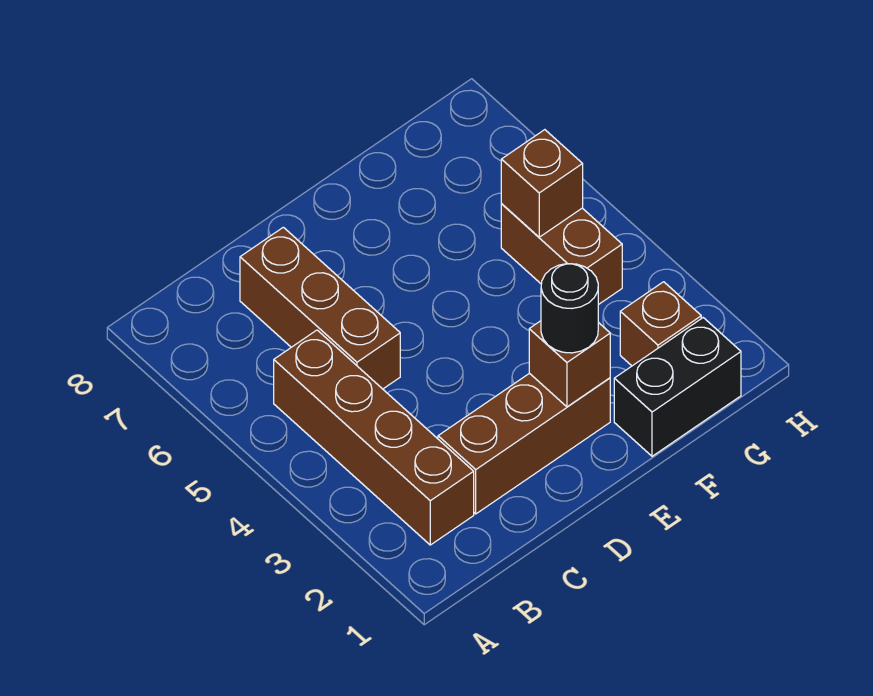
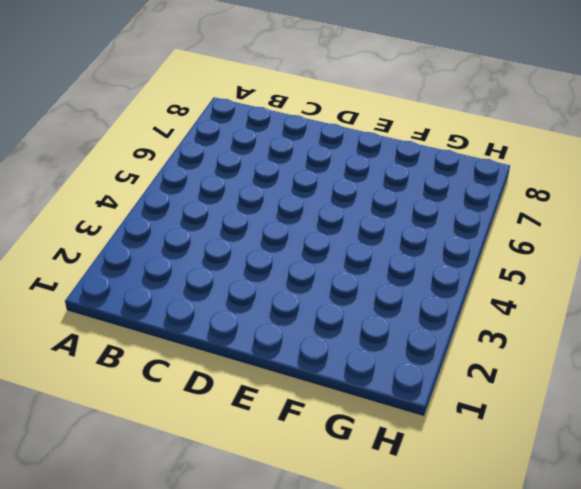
none -> brown 1x4 brick [274,330,474,545]
none -> brown 1x3 brick [438,373,610,514]

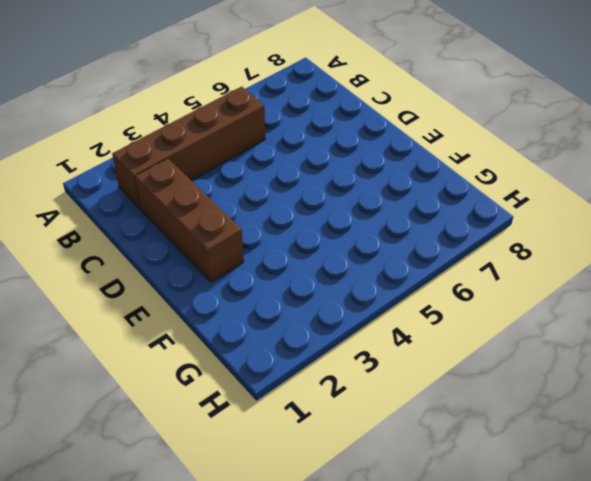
none -> brown 1x3 brick [240,227,400,389]
none -> black 1x2 brick [614,318,741,456]

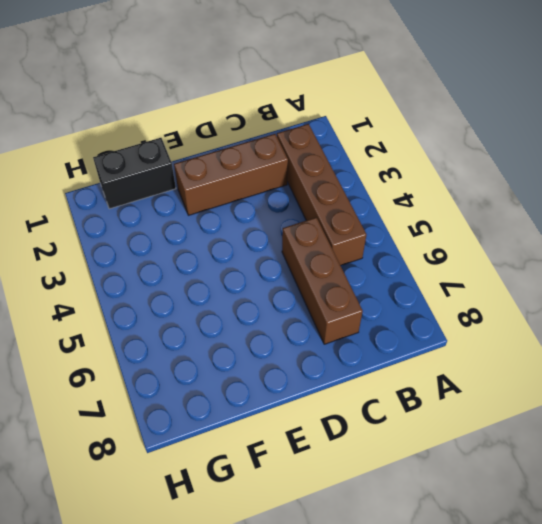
none -> brown 1x1 brick [620,282,701,366]
none -> brown 1x2 brick [501,204,622,305]

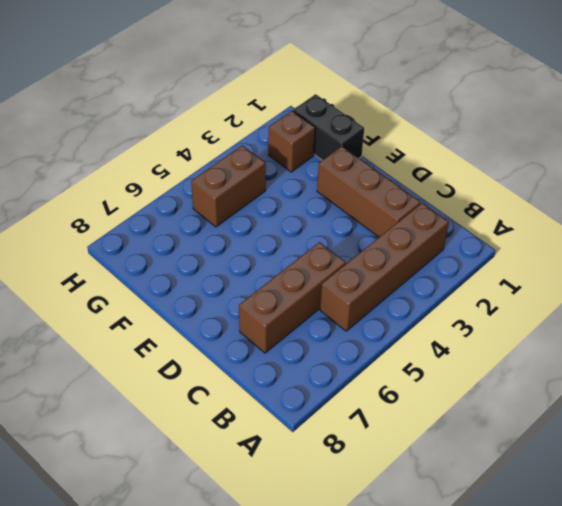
none -> brown 1x1 brick [529,321,610,407]
none -> brown 1x1 brick [501,130,583,237]

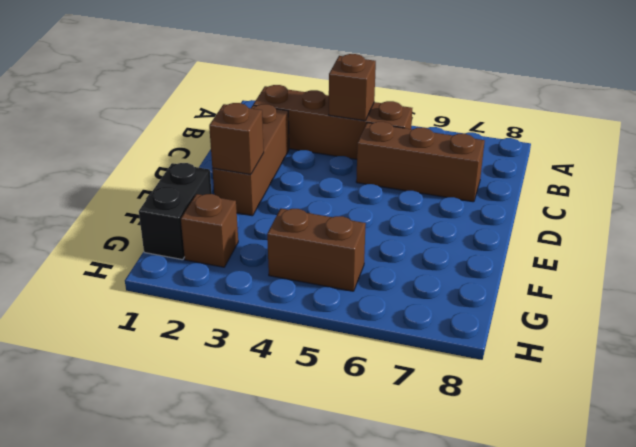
brown 1x1 brick [329,54,376,121] -> brown 1x1 brick moved to [501,130,583,237]
none -> black 1x1 round brick [541,264,598,353]

